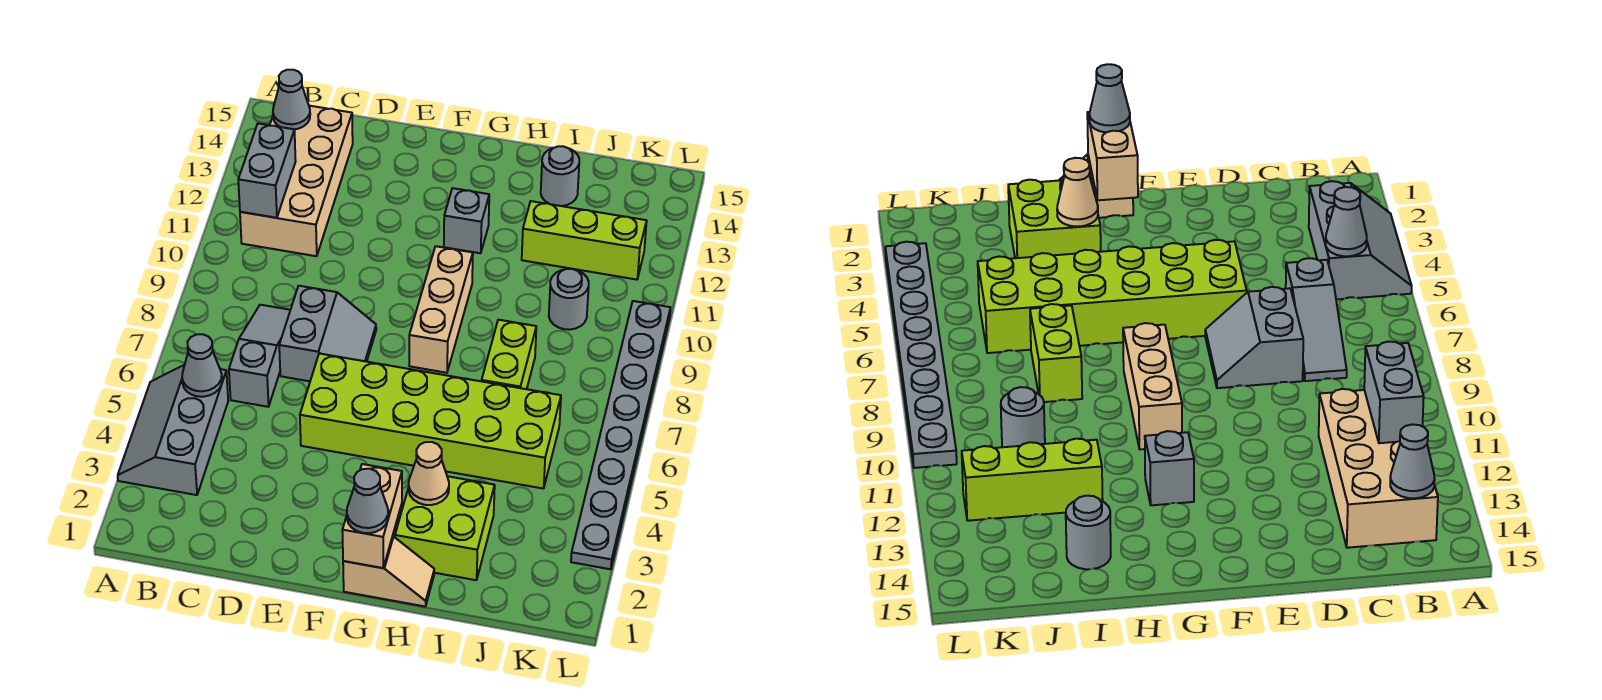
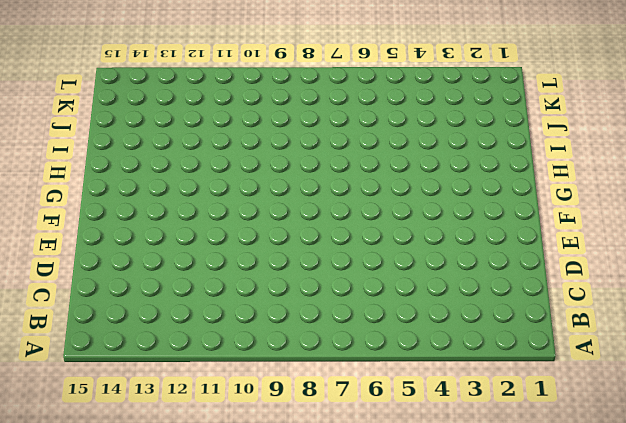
none -> grey 2x3 slope [118,365,228,495]
none -> tan 2x4 brick [240,106,353,256]
none -> grey 1x3 slope [229,305,290,407]

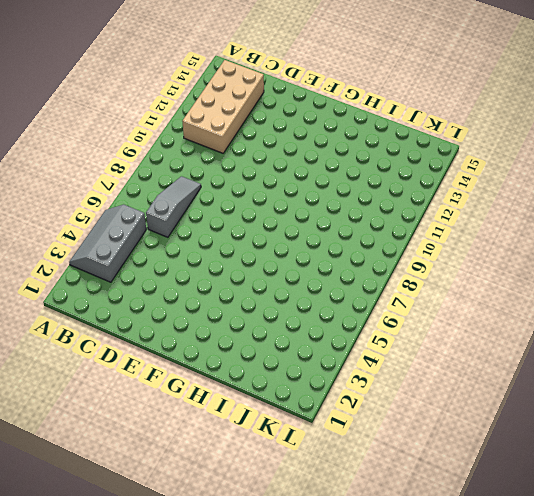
none -> grey 2x2 slope [279,286,376,381]
none -> lime 2x6 brick [300,353,561,489]
none -> tan 1x2 slope [343,536,434,606]

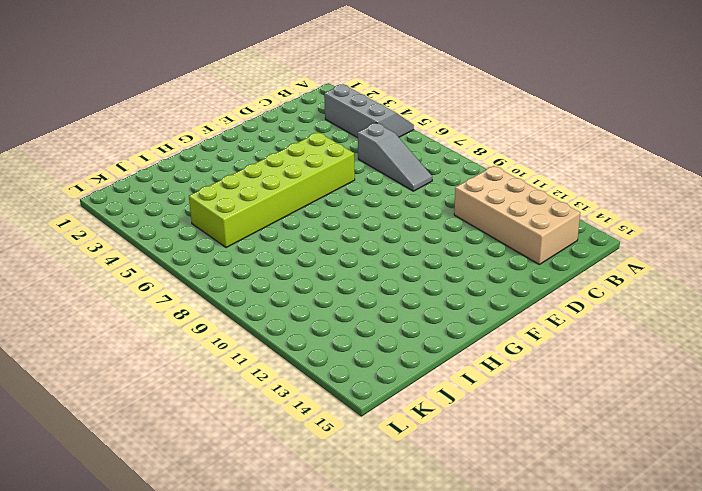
none -> grey 2x2 slope [279,286,376,381]
none -> tan 1x2 slope [343,536,434,606]
none -> tan 1x3 brick [409,246,473,373]

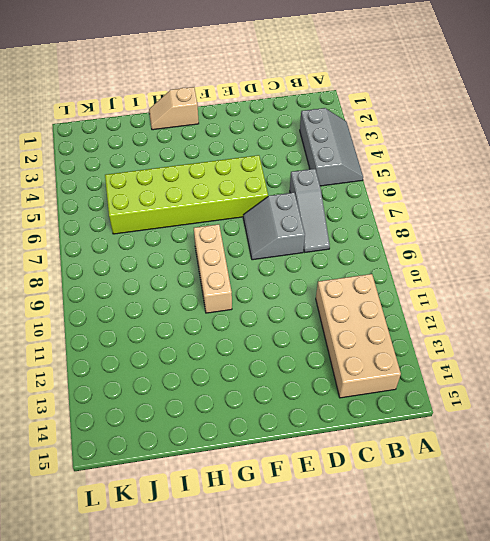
none -> grey 1x1 brick [444,188,489,253]
none -> lime 2x2 brick [395,476,495,580]
none -> lime 1x2 brick [482,320,536,389]

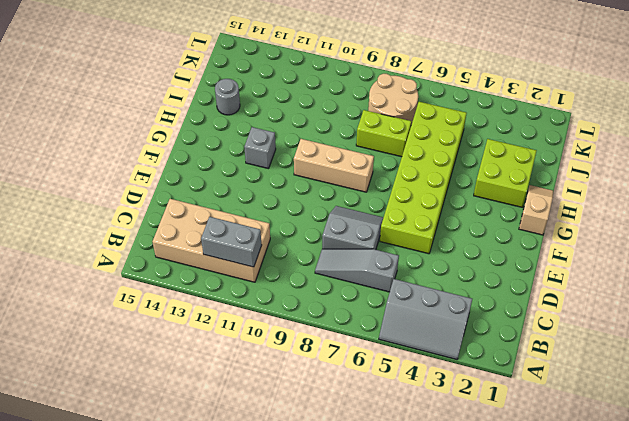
tan 2x2 round brick [368,74,418,125] -> none
none -> lime 1x3 brick [522,201,647,280]
none -> grey 1x1 round brick [549,269,589,330]
none -> grey 1x8 plate [571,301,671,569]

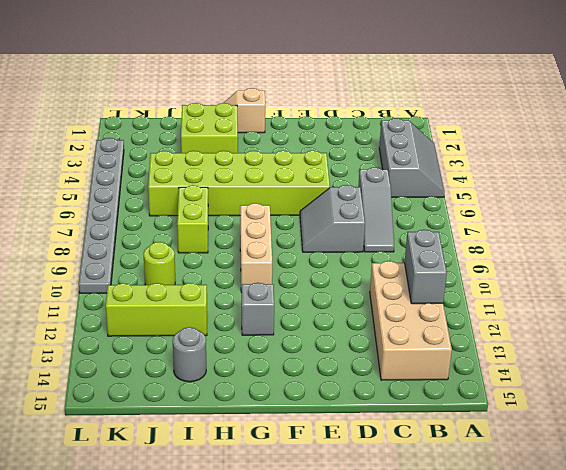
lime 1x1 round brick [144,242,175,285] -> grey 1x1 round brick [549,269,589,330]
none -> grey 1x1 cone [182,334,222,397]
none -> grey 1x1 cone [273,70,310,130]
none -> tan 1x2 brick [342,464,402,568]

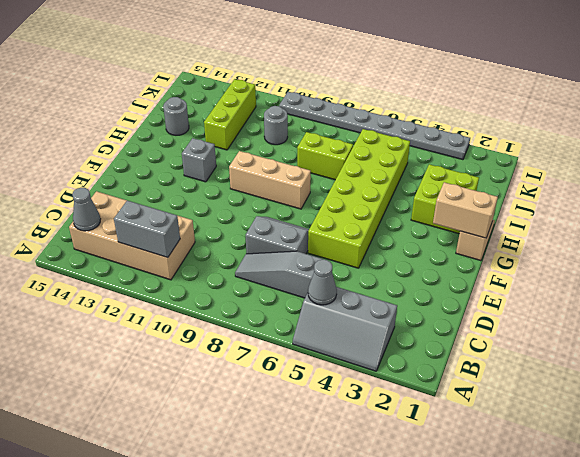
none -> tan 1x1 cone [409,442,449,505]
none -> grey 1x1 cone [347,469,388,533]

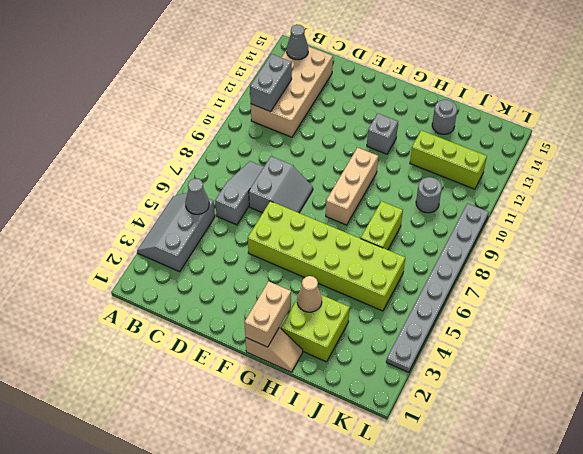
none -> grey 1x1 cone [347,469,388,533]

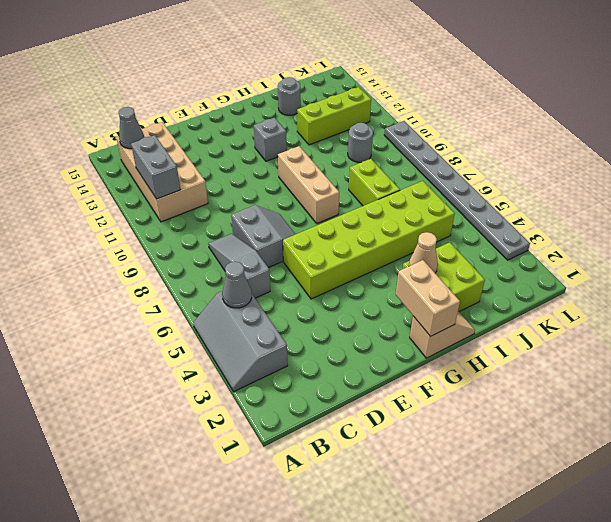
none -> grey 1x1 cone [347,469,388,533]

